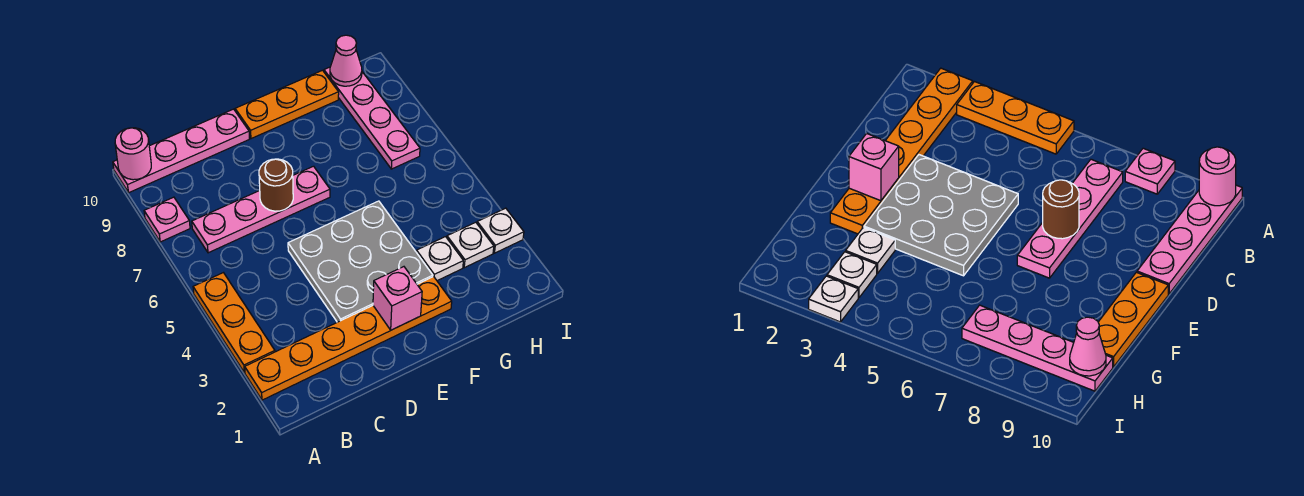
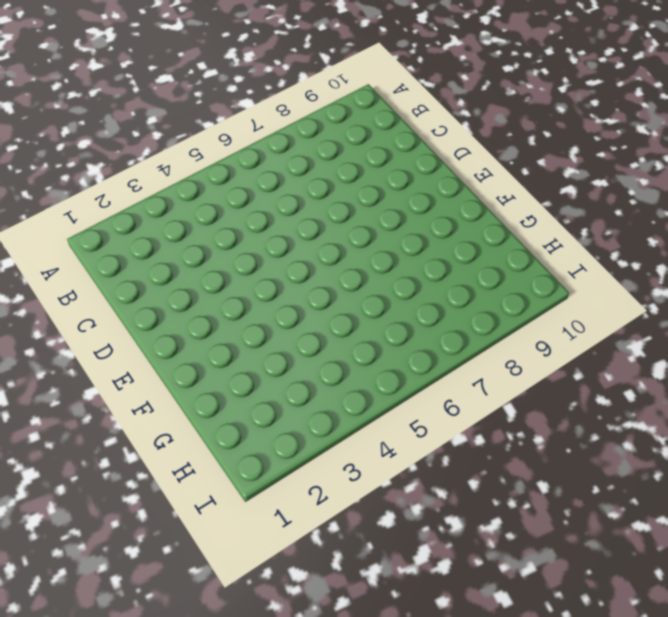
none -> orange 1x6 plate [245,277,452,400]
none -> orange 1x3 plate [193,273,275,373]
none -> pink 1x1 plate [144,197,190,242]

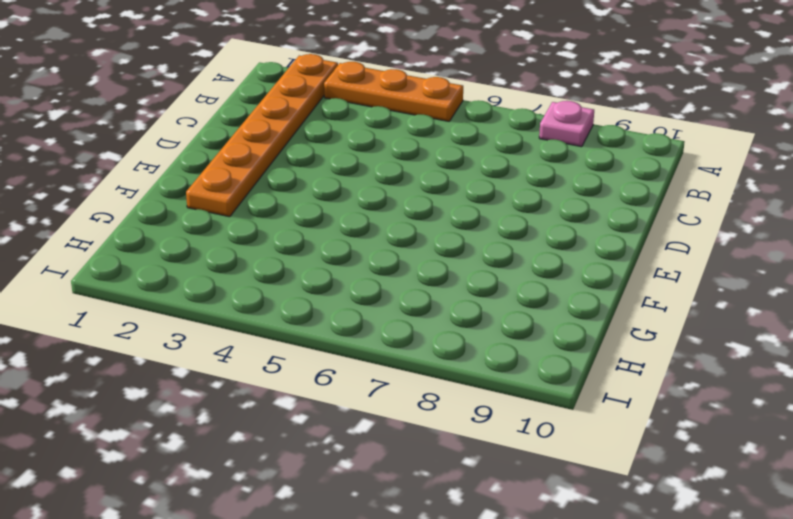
none -> pink 1x4 plate [113,109,249,192]
none -> pink 1x4 plate [192,166,330,253]
none -> grey 3x3 plate [288,201,433,322]

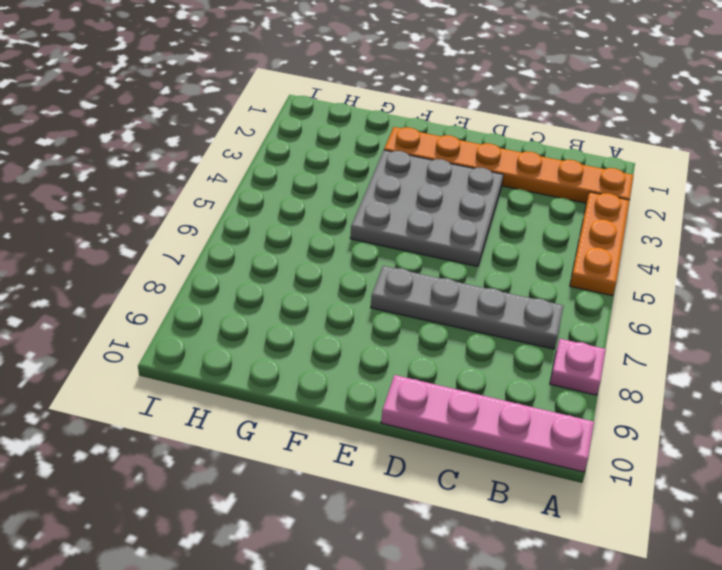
grey 1x4 plate [371,266,564,349] -> pink 1x4 plate [192,166,330,253]
none -> orange 1x3 plate [235,70,339,139]
none -> white 1x1 plate [416,237,463,281]
none -> white 1x1 plate [447,222,494,268]

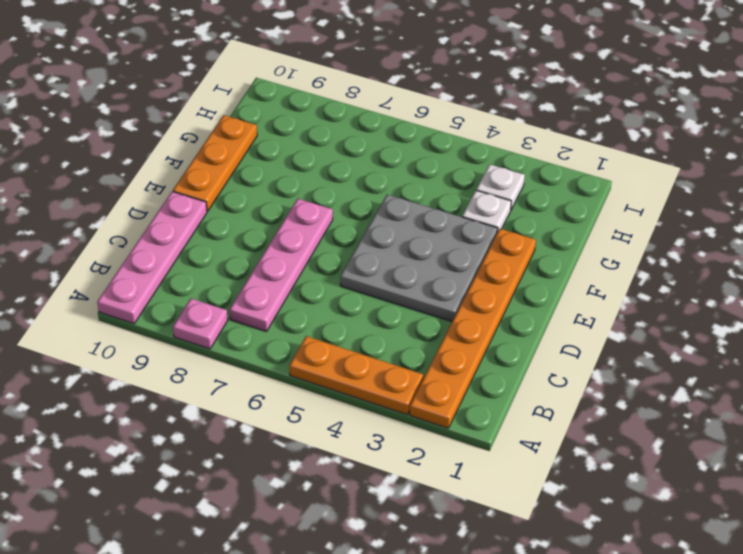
none -> pink 1x4 plate [324,67,420,169]
none -> white 1x1 plate [477,208,524,253]
none -> pink 1x1 round brick [115,128,151,180]

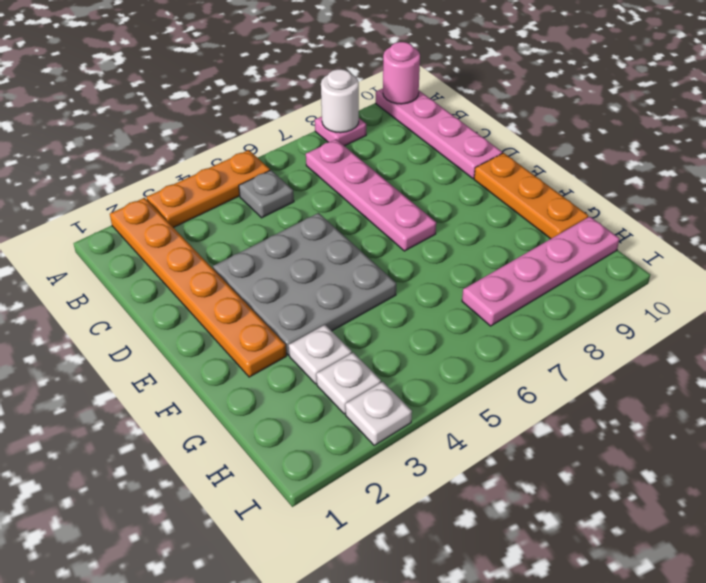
white 1x1 round brick [321,69,359,133] -> none
grey 1x1 plate [239,170,294,218] -> none
none -> brown 1x1 round brick [259,159,293,211]
none -> pink 1x1 brick [373,267,422,330]
none -> pink 1x1 cone [330,35,362,86]

